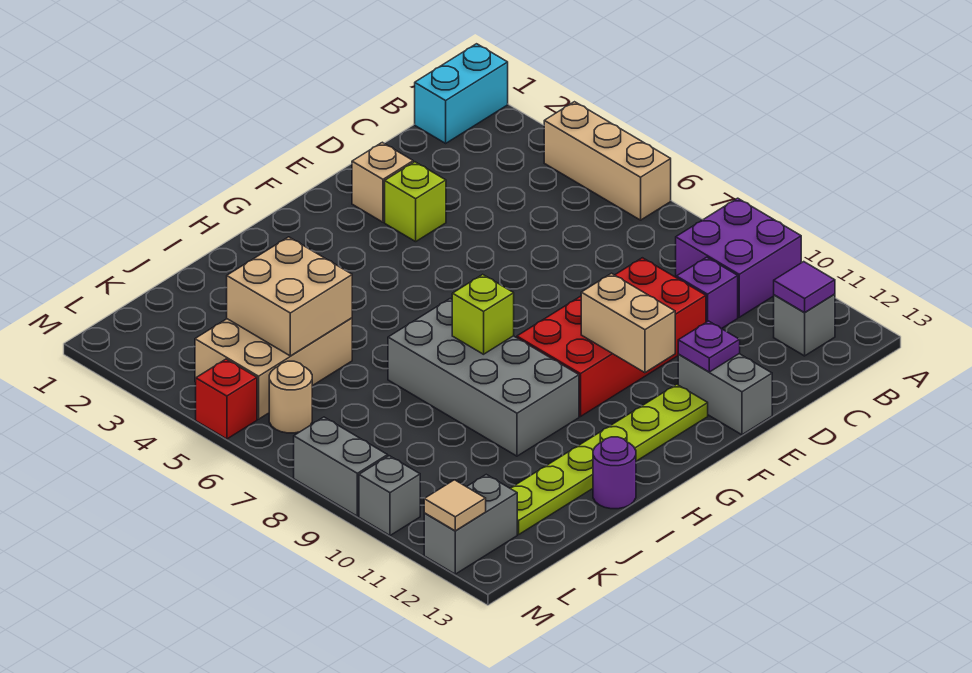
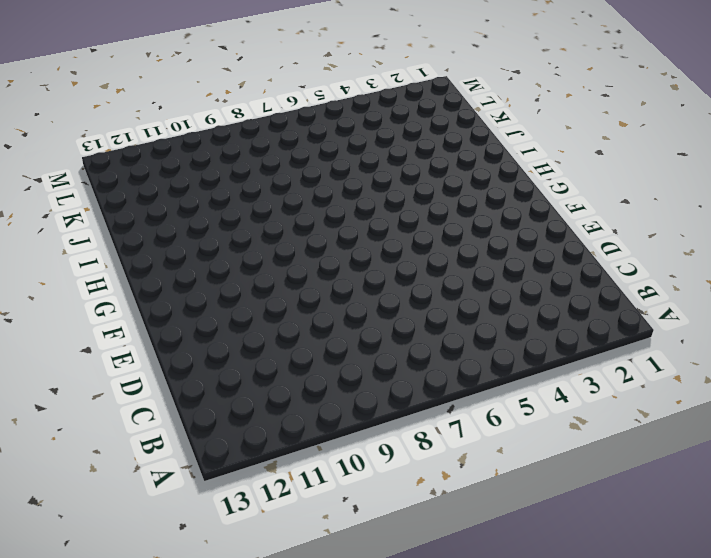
none -> cyan 1x2 brick [415,44,508,143]
none -> tan 1x3 brick [544,102,671,220]
none -> purple 2x2 brick [676,198,801,317]

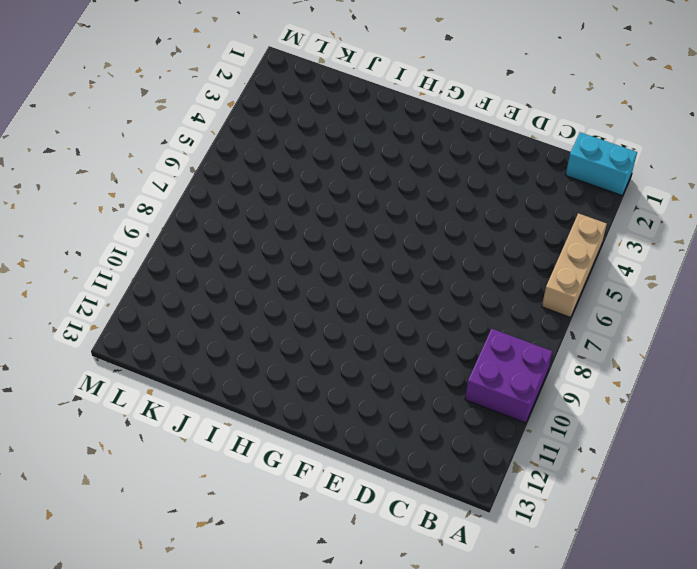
none -> grey 1x1 brick [774,294,835,356]
none -> purple 1x1 brick [677,257,738,329]
none -> red 2x4 brick [517,258,706,416]

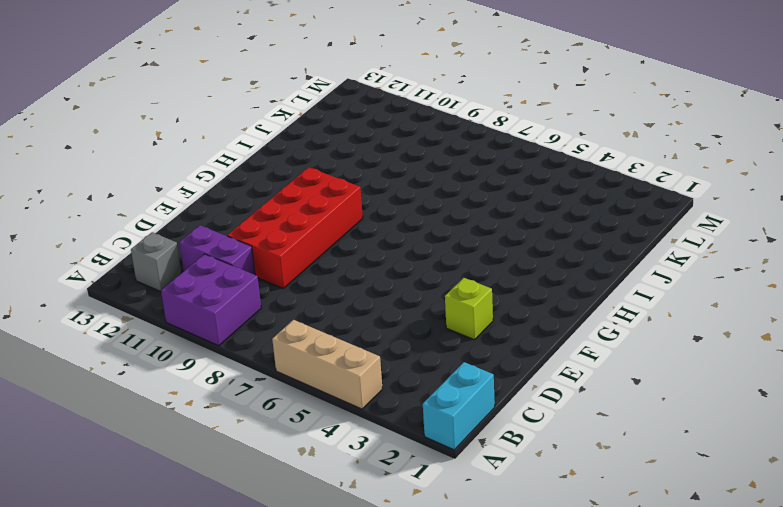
purple 1x2 brick [179,225,255,275] -> purple 1x1 brick [677,257,738,329]
none -> tan 1x1 brick [352,142,413,222]
none -> grey 1x2 brick [678,354,772,435]
none -> lime 1x6 plate [510,384,708,534]

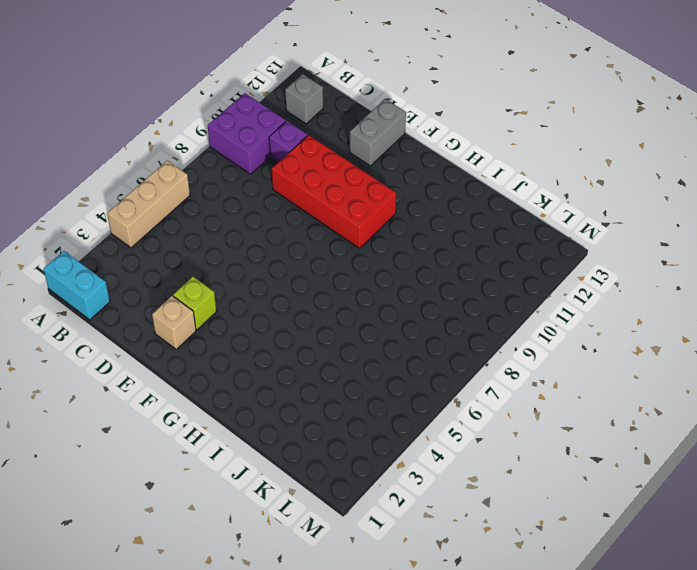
none -> lime 1x6 plate [510,384,708,534]
none -> grey 2x4 brick [388,299,579,456]
none -> purple 1x1 round brick [593,437,636,509]

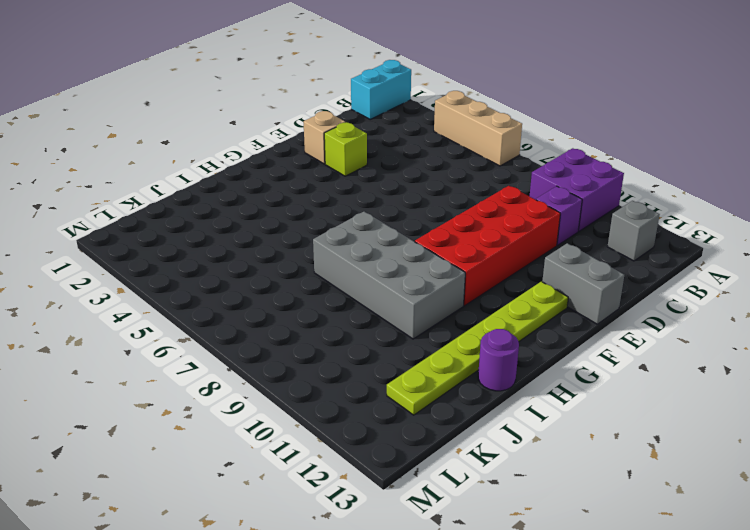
none -> tan 2x3 brick [195,318,352,419]
none -> tan 1x1 round brick [269,361,312,433]
none -> grey 1x2 brick [424,475,517,574]

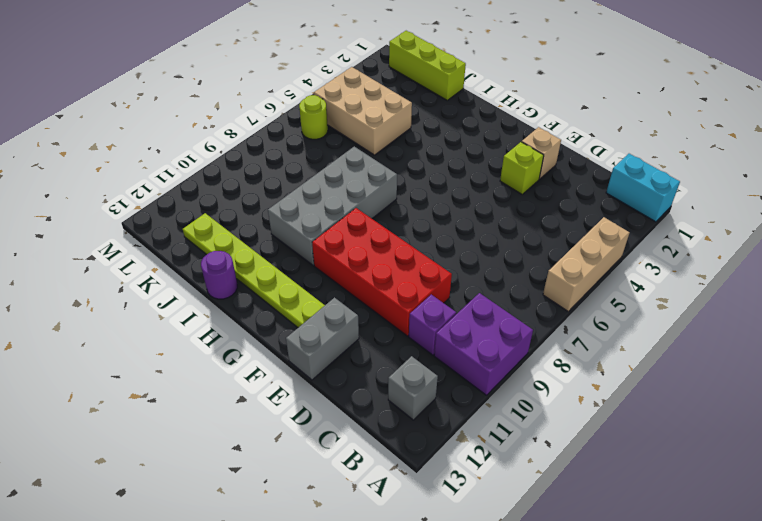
lime 1x3 brick [389,31,466,100] -> none
lime 1x1 round brick [299,95,328,139] -> tan 1x1 round brick [269,361,312,433]
none -> grey 1x2 brick [424,475,517,574]
none -> red 1x1 brick [196,359,257,439]
none -> grey 1x2 brick [294,417,388,516]

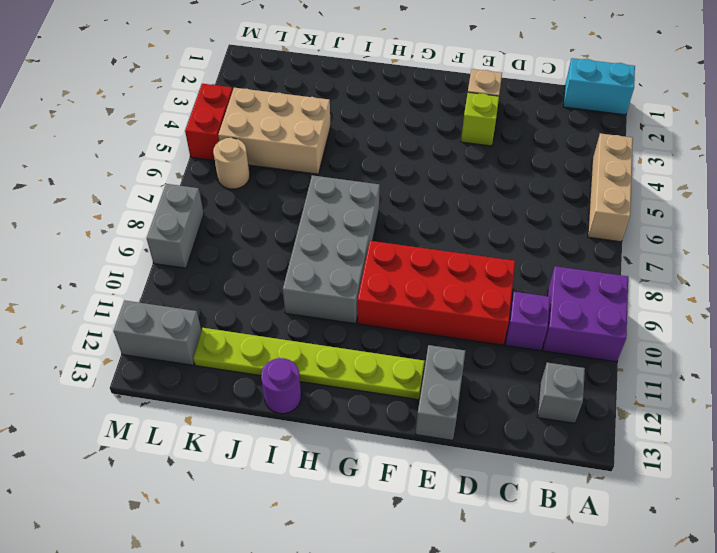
red 1x2 brick [185,84,233,161] -> red 1x1 brick [196,359,257,439]
none -> grey 1x1 brick [359,456,420,535]
none -> purple 1x1 tile [774,262,835,312]
none -> purple 1x1 plate [678,321,740,372]

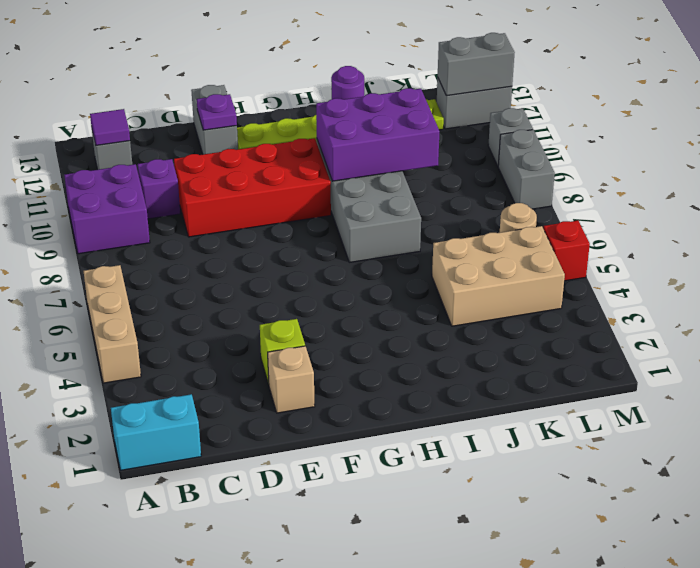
purple 2x3 brick [316,88,440,181] -> none
grey 1x2 brick [438,33,515,96] -> tan 1x1 tile [424,480,486,531]
none -> tan 1x2 brick [581,273,675,373]
none -> lime 1x1 brick [452,274,514,354]
none -> tan 2x2 brick [227,237,352,356]

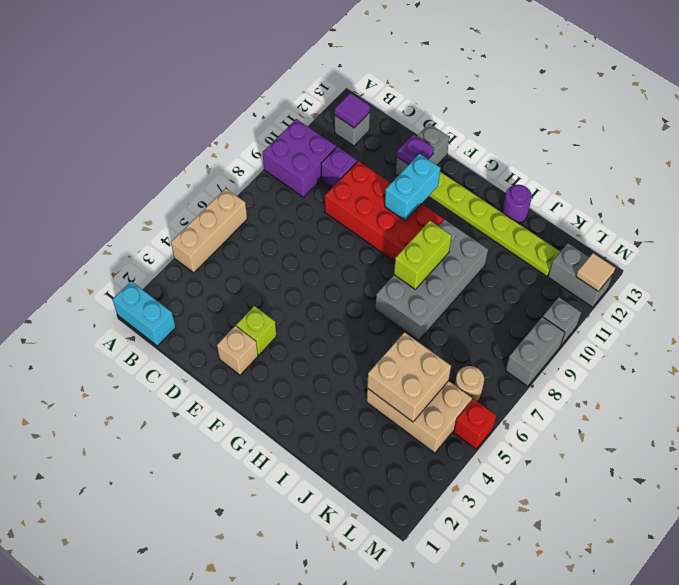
cyan 1x2 brick [385,154,440,221] -> tan 1x2 brick [581,273,675,373]
lime 1x2 brick [394,221,451,289] -> lime 1x1 brick [452,274,514,354]

